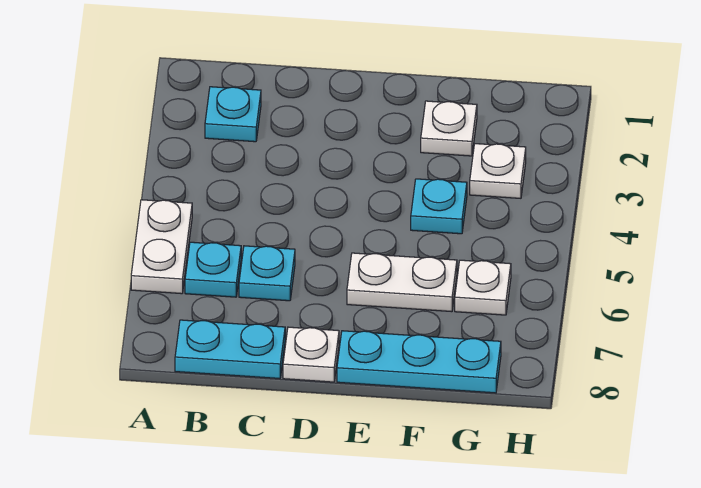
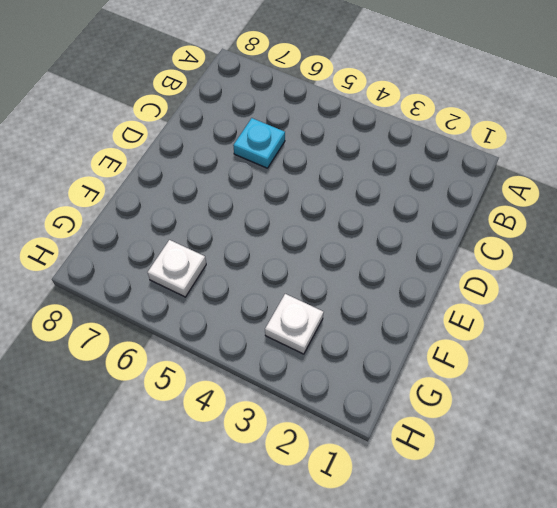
none -> white 1x2 plate [131,200,192,294]
none -> cyan 1x1 plate [205,87,261,142]
none -> cyan 1x1 plate [185,242,241,297]

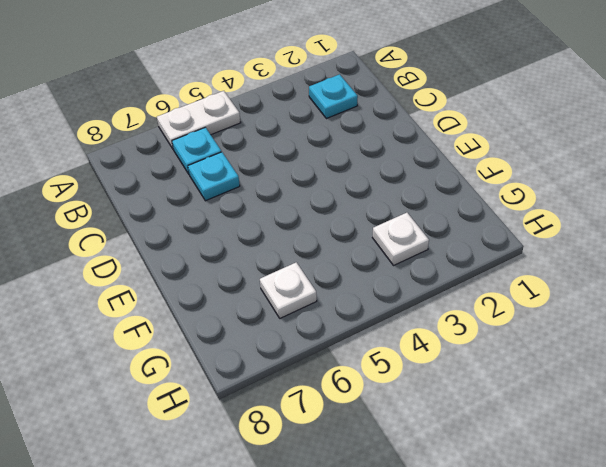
none -> cyan 1x2 plate [175,320,285,379]
none -> white 1x1 plate [283,327,339,382]
none -> white 1x2 plate [347,253,457,312]

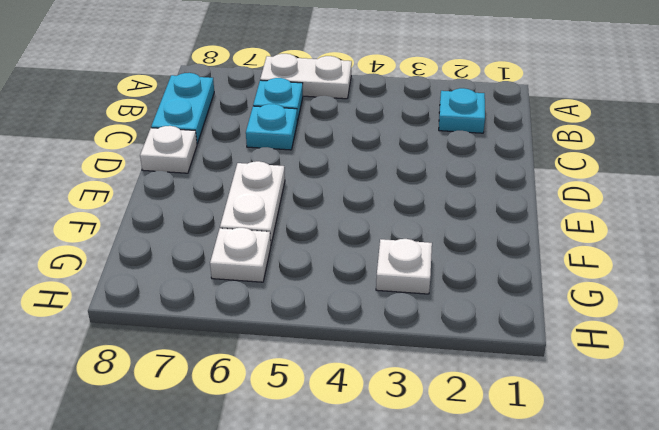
none -> cyan 1x3 plate [337,331,501,393]
none -> white 1x1 plate [421,101,477,156]
none -> cyan 1x1 plate [411,179,467,234]

